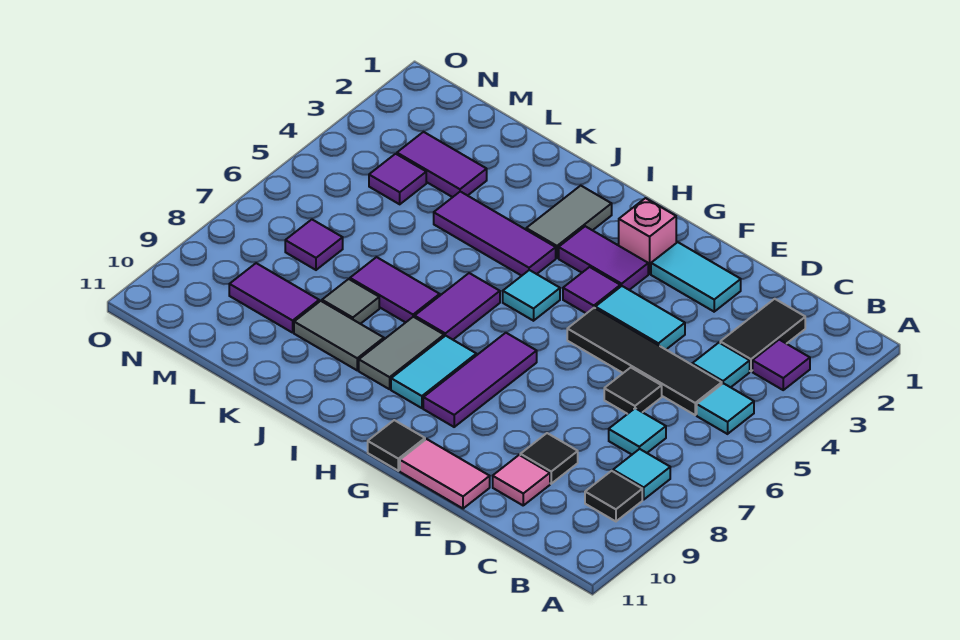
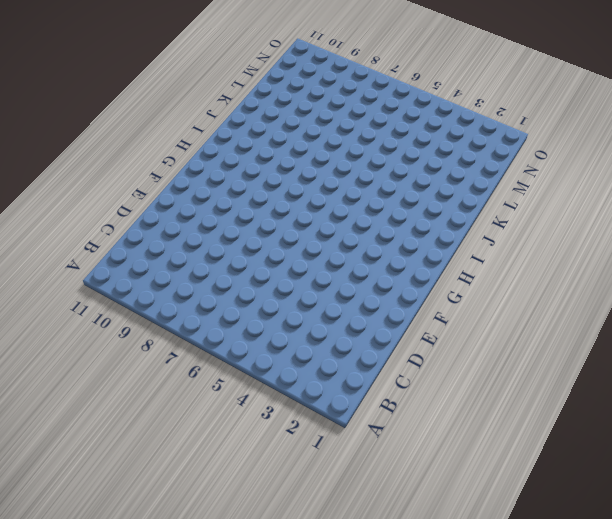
none -> purple 1x1 tile [753,340,810,390]
none -> cyan 1x1 tile [697,383,754,434]
none -> cyan 1x1 tile [613,449,670,499]
none -> black 1x1 tile [585,471,642,521]

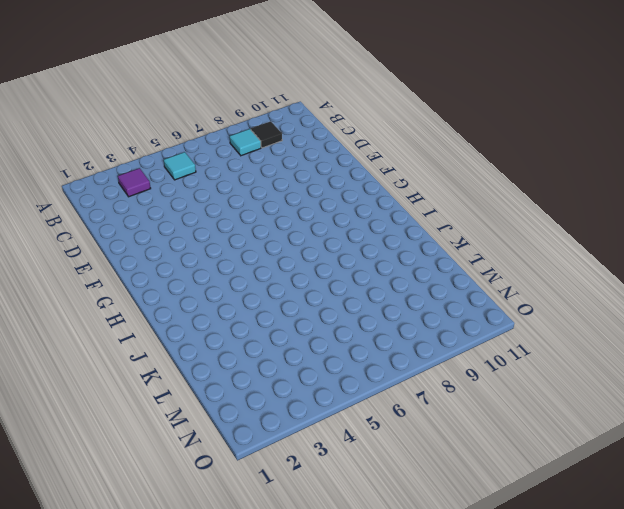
none -> black 1x2 tile [720,299,805,371]
none -> cyan 1x1 tile [692,343,750,387]
none -> black 1x4 tile [567,308,722,415]
none -> cyan 1x1 tile [609,408,666,454]

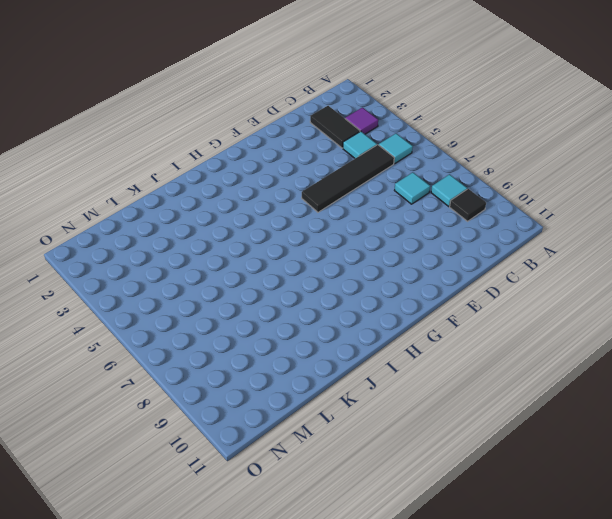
none -> black 1x1 tile [604,368,662,414]
none -> black 1x1 tile [520,433,578,484]
none -> pink 1x1 tile [493,455,550,505]
none -> cyan 1x2 tile [651,242,741,312]

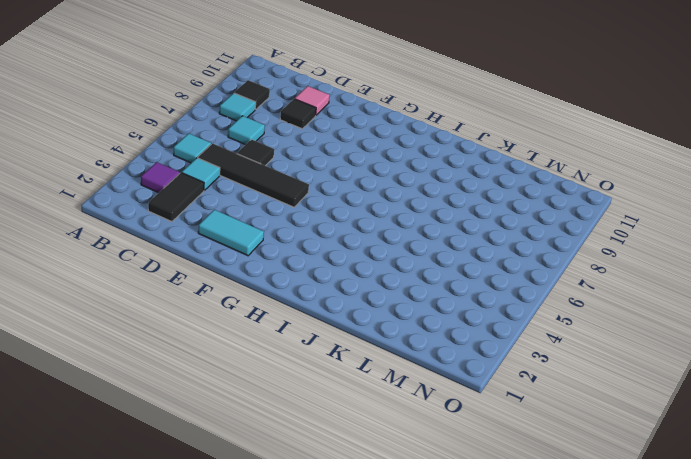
none -> cyan 1x2 tile [595,286,685,349]
none -> pink 1x2 tile [400,439,490,509]
none -> pink 1x1 brick [619,198,676,274]
none -> purple 1x2 tile [559,226,648,290]

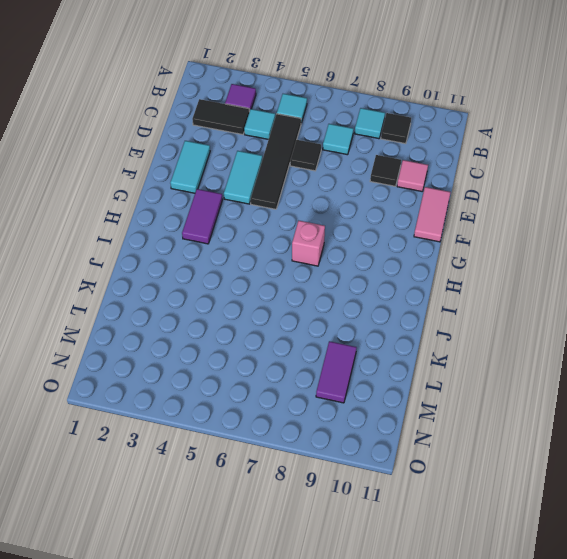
pink 1x1 brick [292,221,325,266] -> pink 1x1 brick moved to [619,198,676,274]
none -> purple 1x1 tile [563,267,620,314]
none -> purple 1x3 tile [423,333,537,427]
none -> black 1x1 tile [368,420,425,471]
none -> cyan 1x1 tile [503,270,560,321]

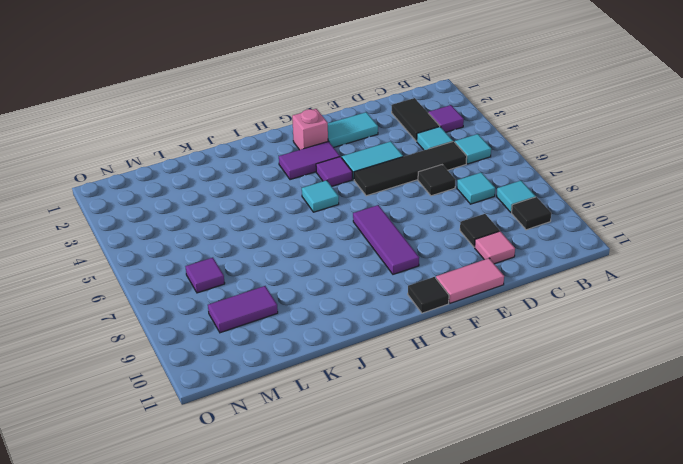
none -> cyan 1x2 tile [391,336,476,408]
none -> grey 1x2 tile [526,186,612,258]
none -> purple 1x3 tile [434,192,556,276]
none -> purple 1x2 tile [415,273,500,340]

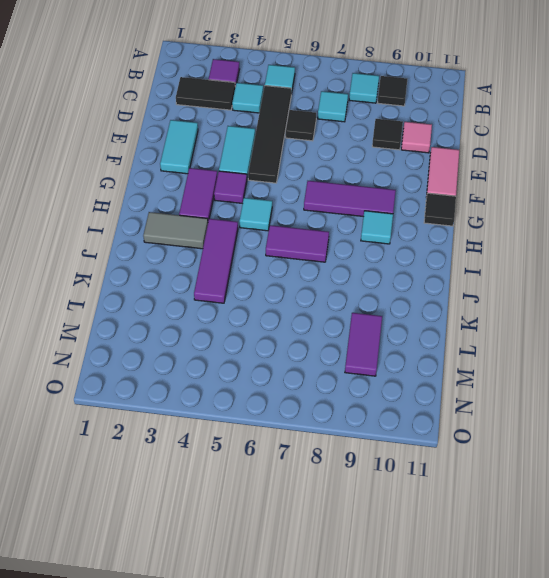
cyan 1x1 tile [361,211,393,244] -> cyan 1x2 tile [391,336,476,408]
none -> pink 1x1 brick [619,198,676,274]
none -> grey 1x2 tile [359,317,444,389]
none -> purple 1x2 tile [350,257,440,322]
none -> grey 1x2 tile [294,301,384,370]

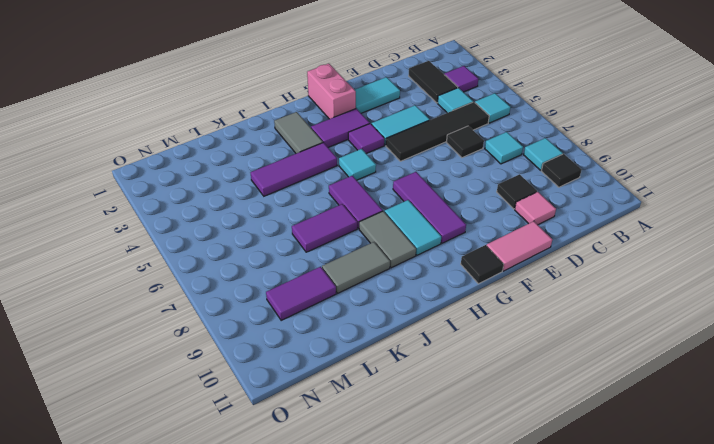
pink 1x2 brick [307,64,356,119] -> pink 1x1 brick [619,198,676,274]
none -> grey 1x1 tile [322,279,379,324]
none -> purple 1x2 tile [397,132,487,197]
none -> purple 1x1 tile [369,154,426,204]
none -> purple 1x1 tile [285,220,343,270]

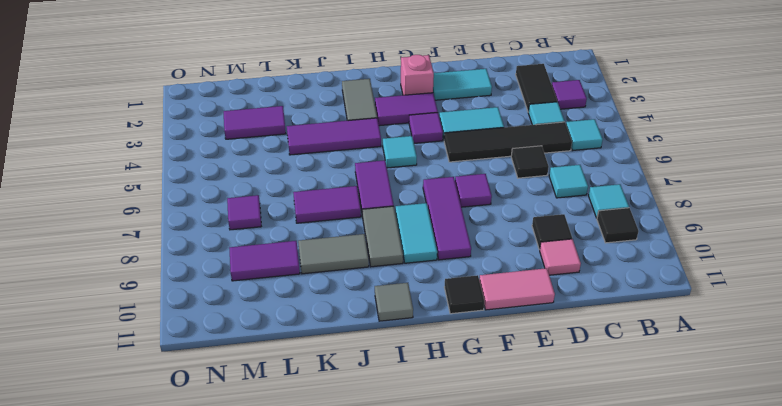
purple 1x1 tile [455,174,492,207] -> purple 1x1 tile moved to [369,154,426,204]
grey 1x1 tile [375,283,413,321] -> grey 1x1 tile moved to [322,279,379,324]

